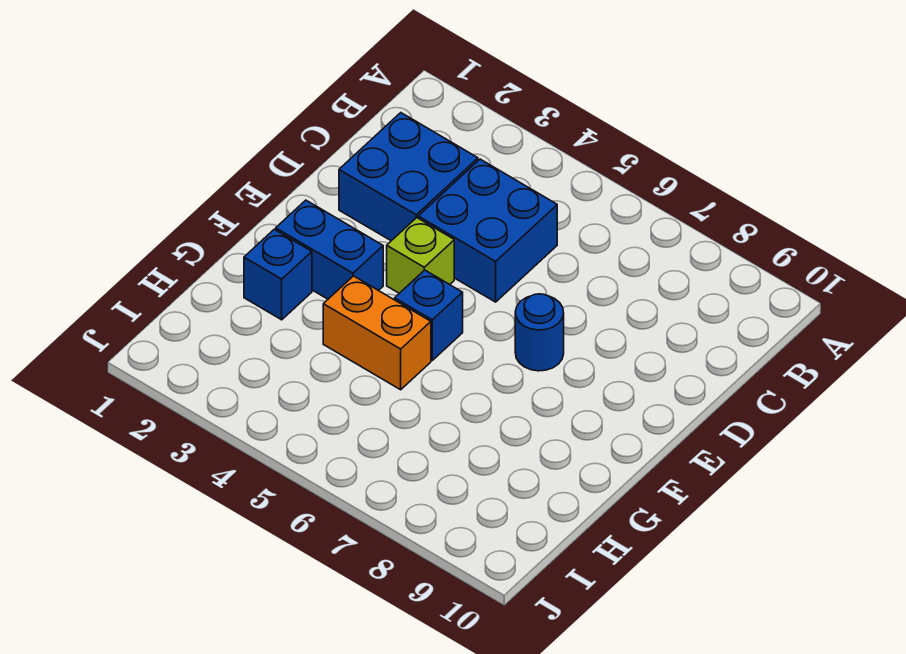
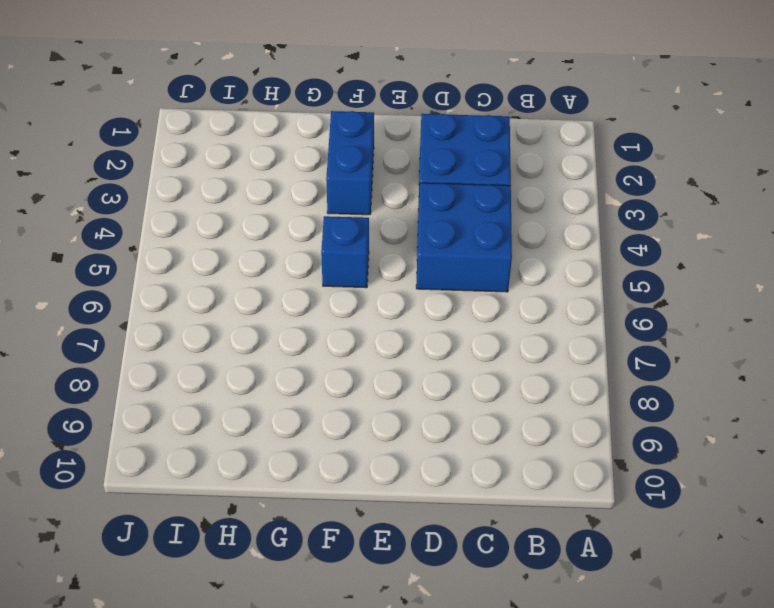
none -> lime 1x1 brick [387,218,454,293]
none -> blue 1x1 round brick [515,294,564,371]

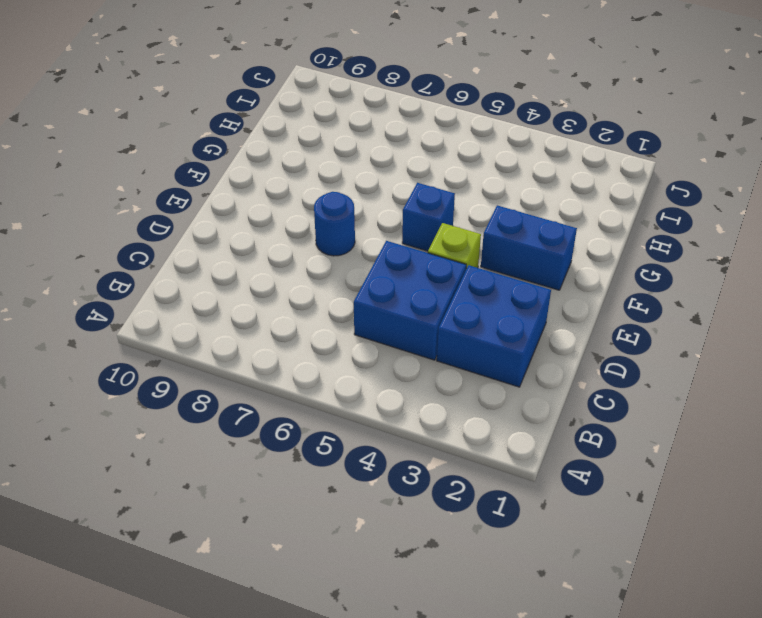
none -> blue 1x1 brick [244,229,312,320]
none -> orange 1x2 brick [323,276,431,390]

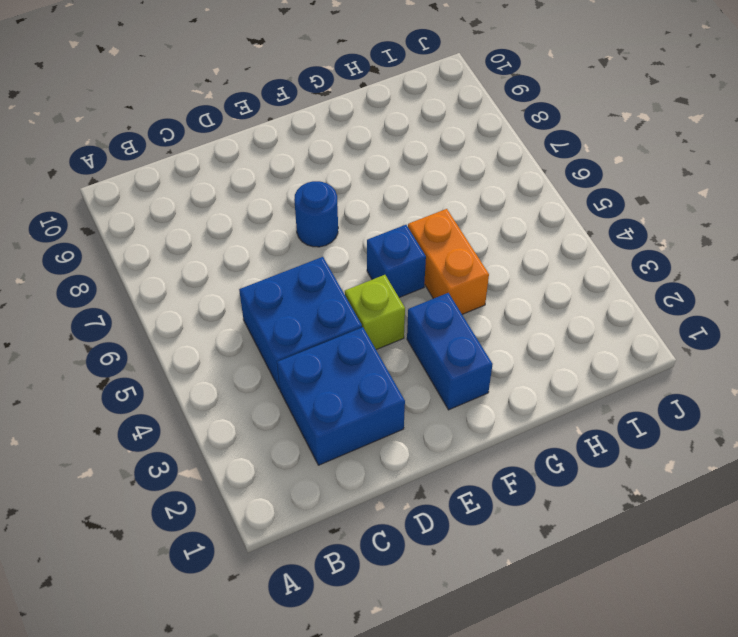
none -> blue 1x1 brick [244,229,312,320]

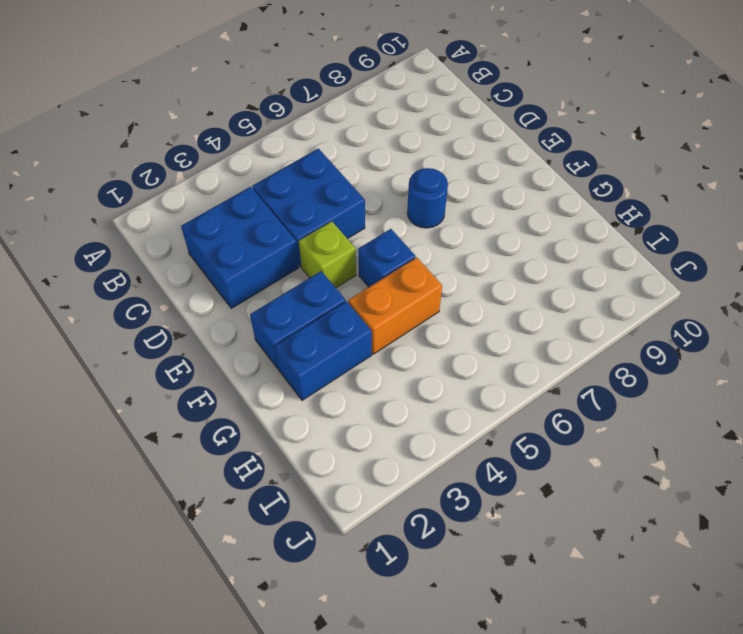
blue 1x2 brick [275,301,372,401] -> blue 1x1 brick [244,229,312,320]

